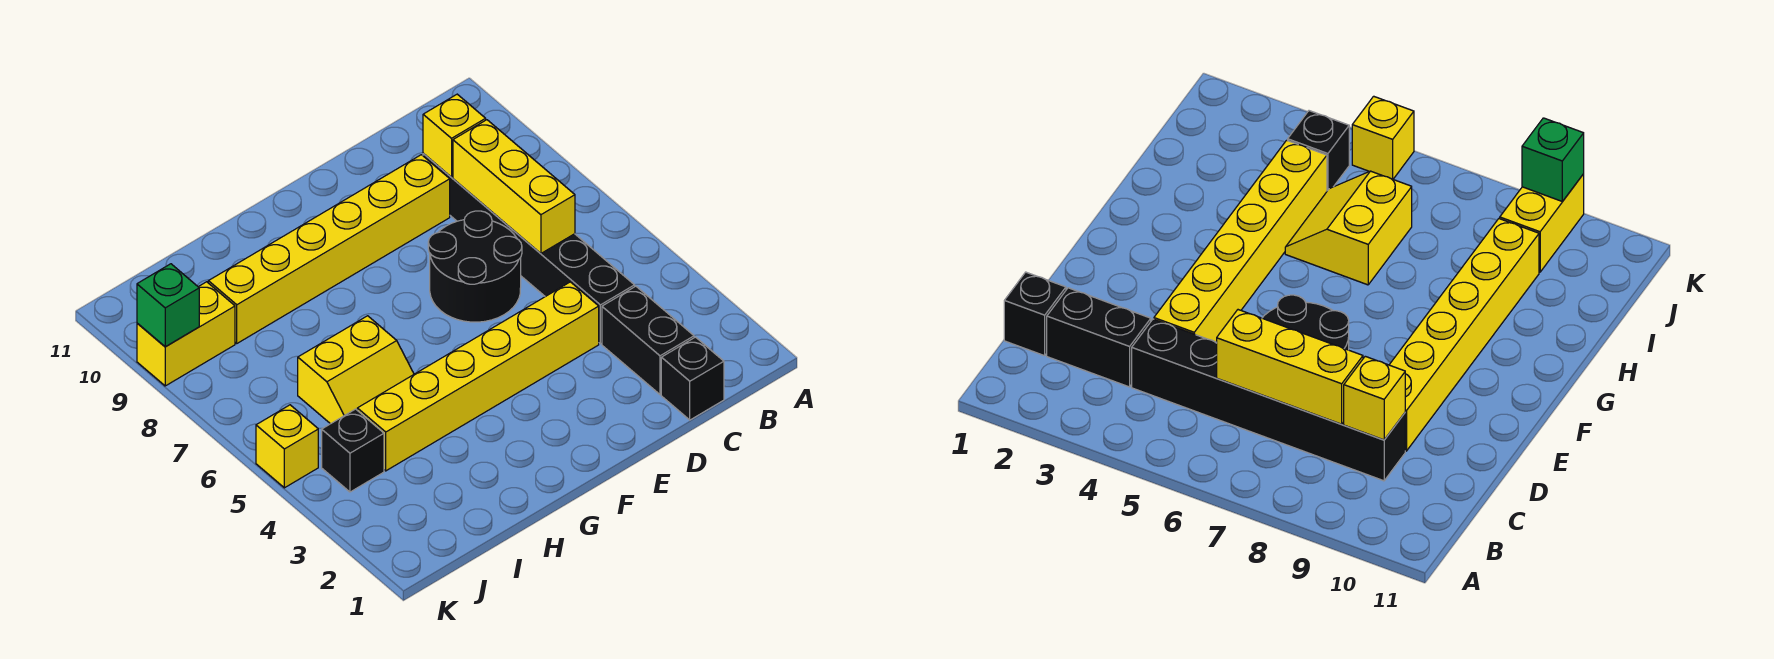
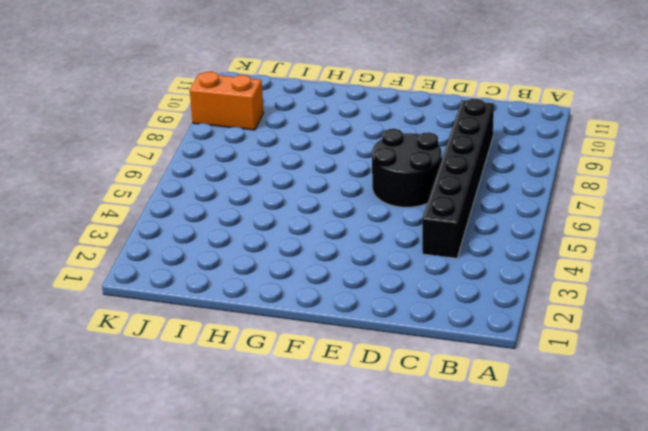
orange 1x2 brick [190,72,263,130] -> yellow 1x2 brick [137,282,235,386]
none -> black 1x1 brick [661,337,724,420]
none -> black 1x2 brick [602,286,694,395]
none -> yellow 1x6 brick [357,282,599,471]

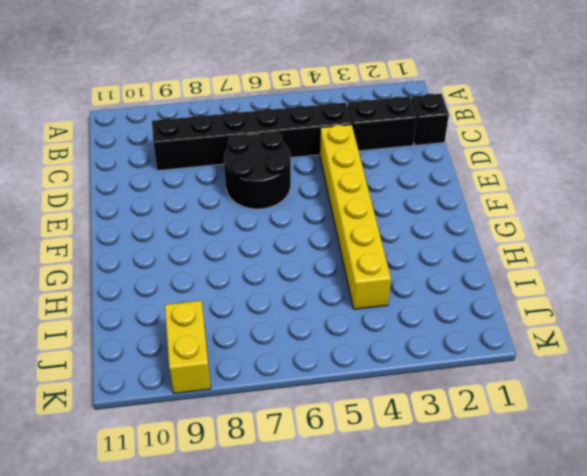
none -> yellow 1x6 brick [208,155,450,343]
none -> yellow 2x2 slope [298,316,414,424]
none -> black 1x1 brick [322,409,384,492]

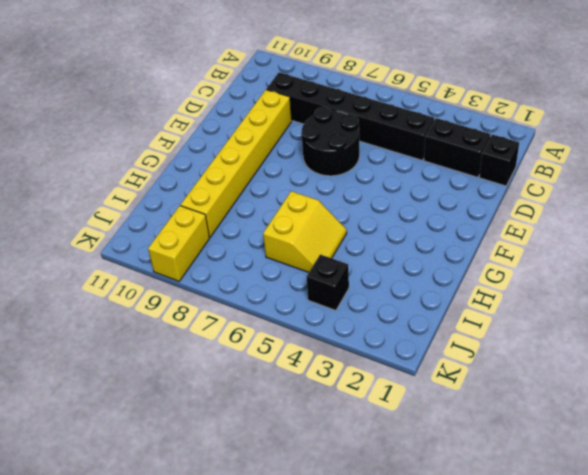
none -> yellow 1x6 brick [357,282,599,471]
none -> yellow 1x1 brick [256,405,318,488]
none -> yellow 1x3 brick [453,120,575,253]

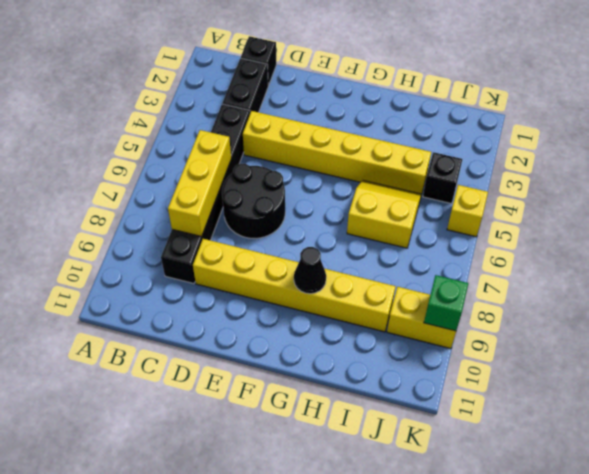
black 1x1 cone [294,247,326,294] -> none
none -> yellow 1x1 brick [423,94,486,177]

